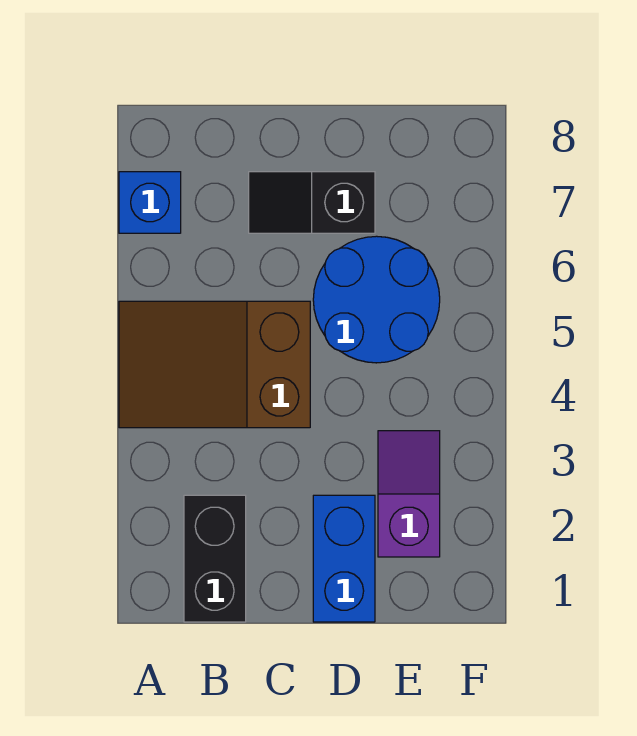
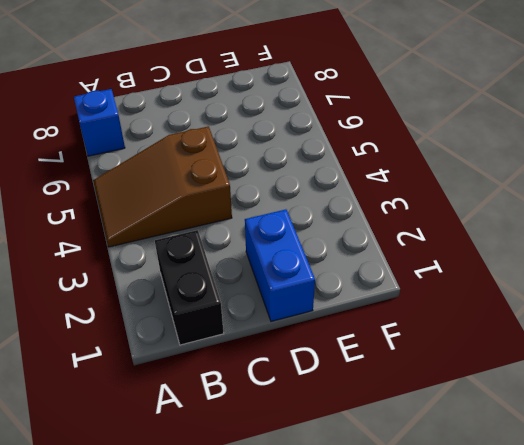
none -> black 1x2 slope [249,172,375,233]
none -> blue 2x2 round brick [313,236,440,363]

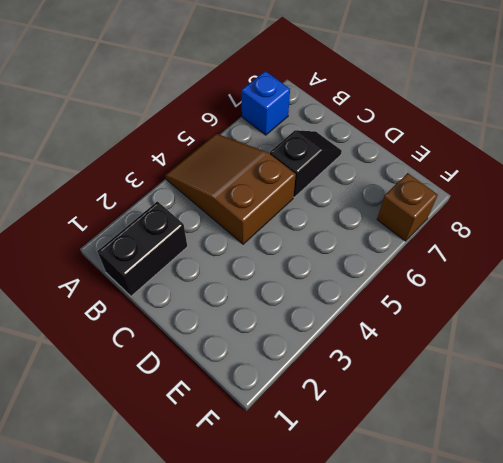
black 1x2 slope [270,130,342,197] -> black 1x2 slope turned to [249,172,375,233]
brown 1x1 brick [377,173,438,241] -> none
none -> blue 1x2 brick [313,495,375,622]
none -> blue 2x2 round brick [313,236,440,363]

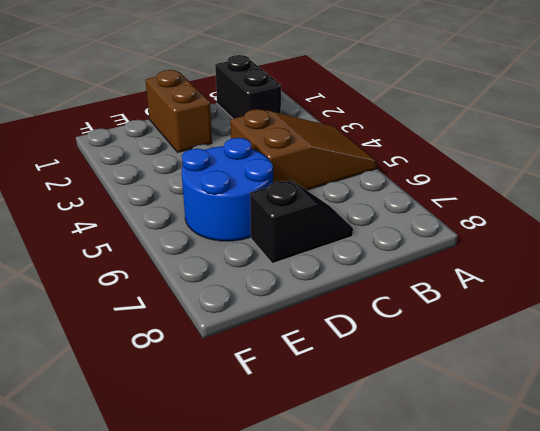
brown 1x2 brick [145,70,212,152] -> blue 1x2 brick [313,495,375,622]
none -> blue 1x1 brick [119,172,181,233]
none -> purple 1x2 slope [378,431,440,557]

